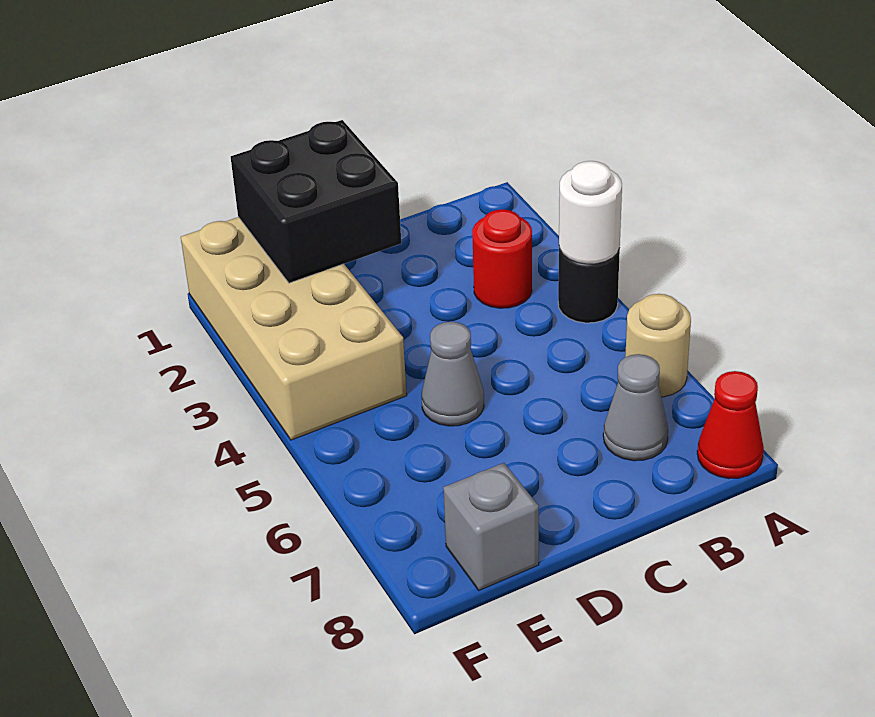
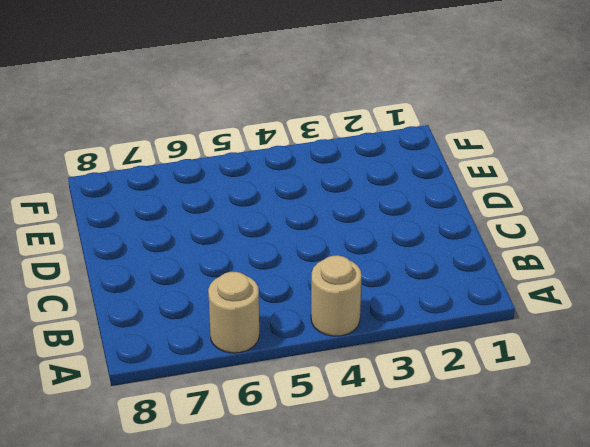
tan 1x1 round brick [311,255,361,336] -> black 1x1 round brick [558,249,620,323]
none -> red 1x1 cone [697,371,764,479]
none -> red 1x1 round brick [472,209,532,308]

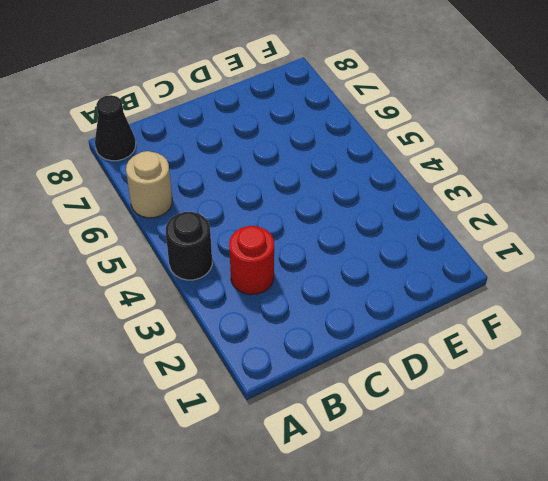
black 1x1 cone [95,95,136,161] -> red 1x1 cone [697,371,764,479]
none -> grey 1x1 cone [603,354,668,461]
none -> grey 1x1 cone [422,322,484,426]

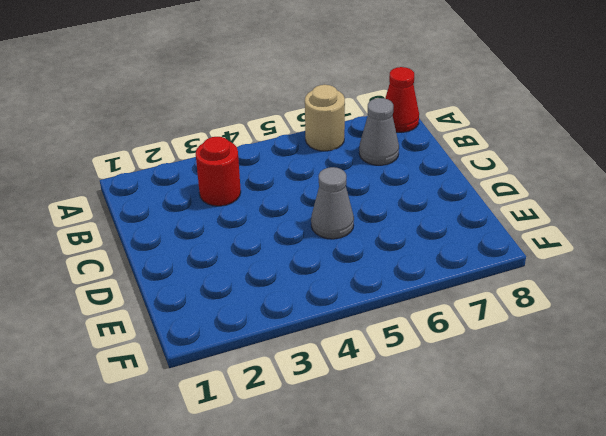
none -> black 1x1 round brick [558,249,620,323]
none -> tan 2x4 brick [181,217,407,440]

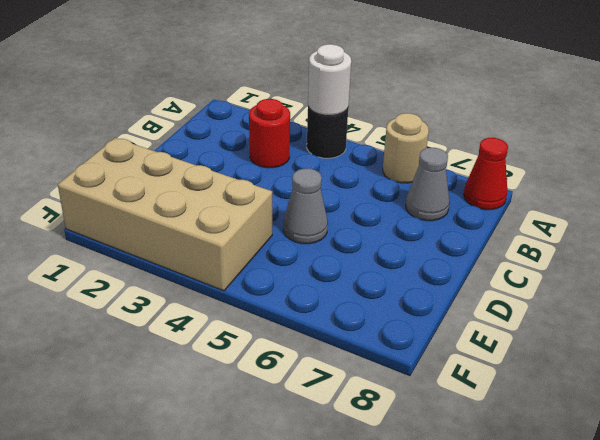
none -> grey 1x1 brick [443,463,539,590]
none -> black 2x2 brick [231,120,401,283]

